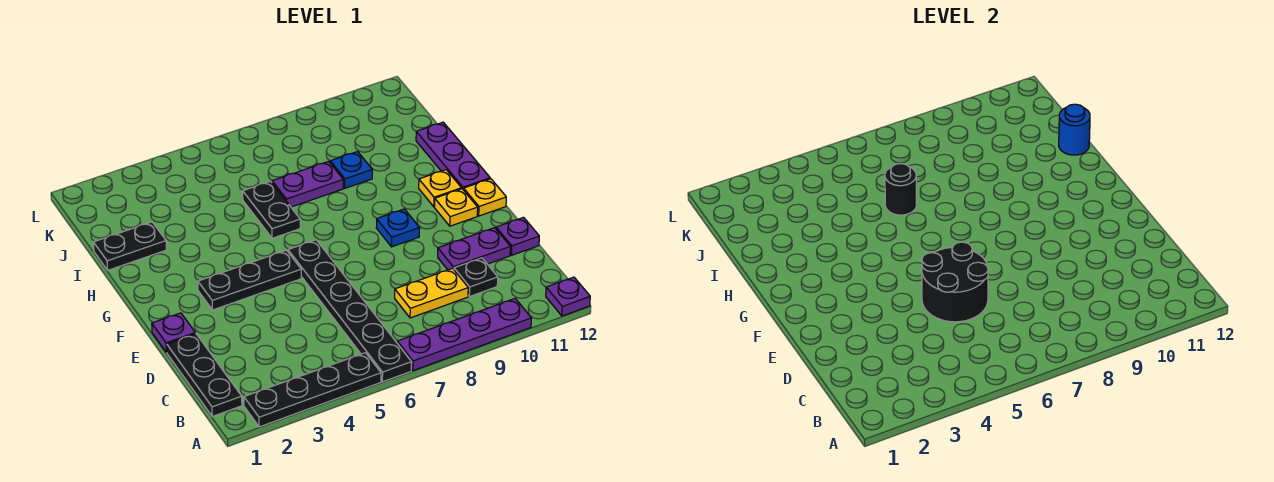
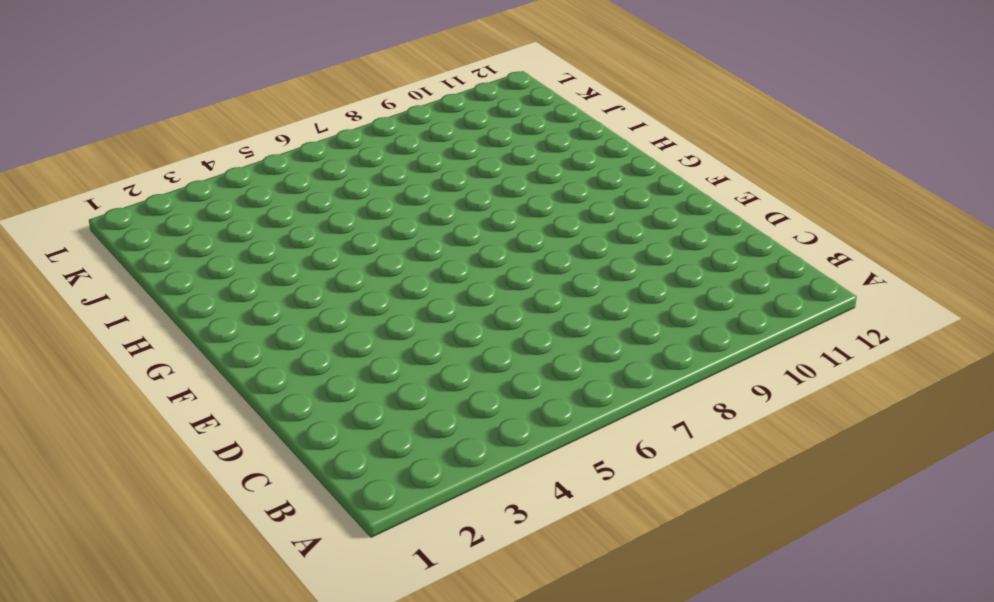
none -> black 1x4 plate [244,353,381,427]
none -> black 1x6 plate [288,240,412,382]
none -> purple 1x4 plate [397,299,531,371]

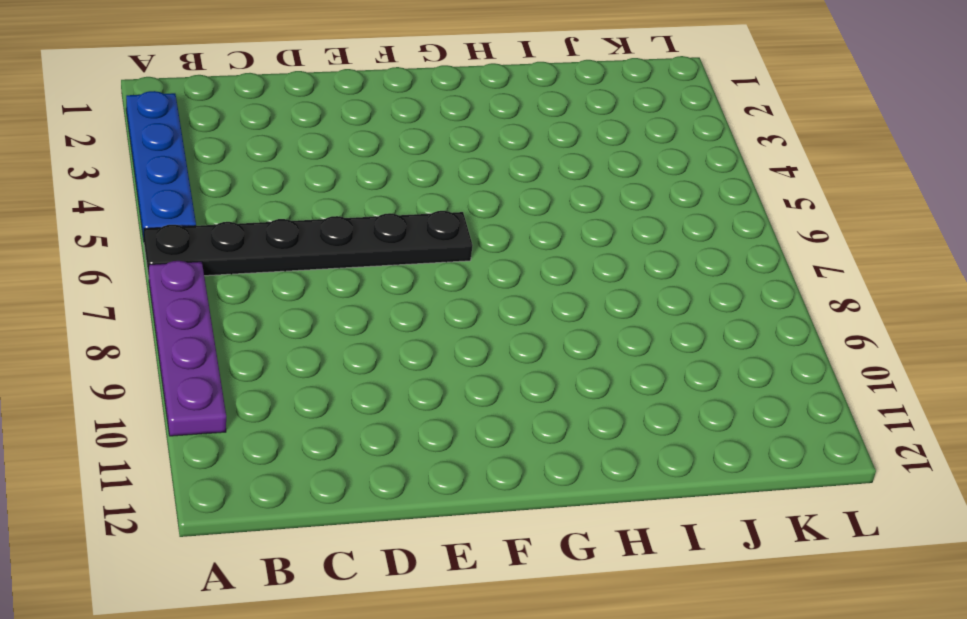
blue 1x4 plate [126,91,196,240] -> black 1x4 plate [244,353,381,427]
none -> purple 1x1 plate [546,277,590,316]
none -> black 1x3 plate [167,334,242,416]
none -> yellow 1x2 plate [395,268,468,318]

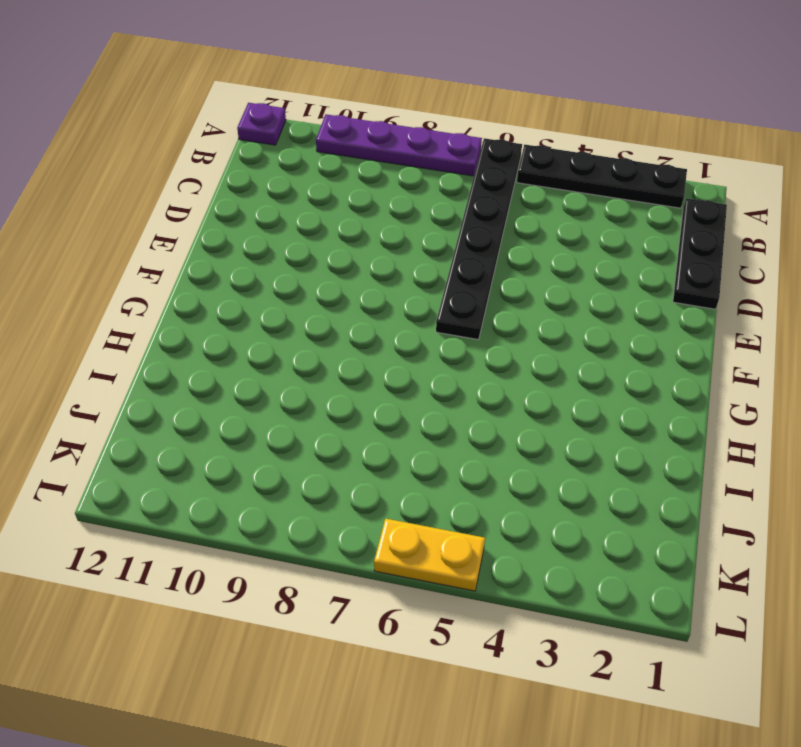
yellow 1x2 plate [374,519,485,591] -> yellow 1x2 plate moved to [395,268,468,318]
none -> black 1x1 plate [454,258,498,297]
none -> purple 1x2 plate [438,228,510,270]
none -> purple 1x1 plate [496,217,539,255]

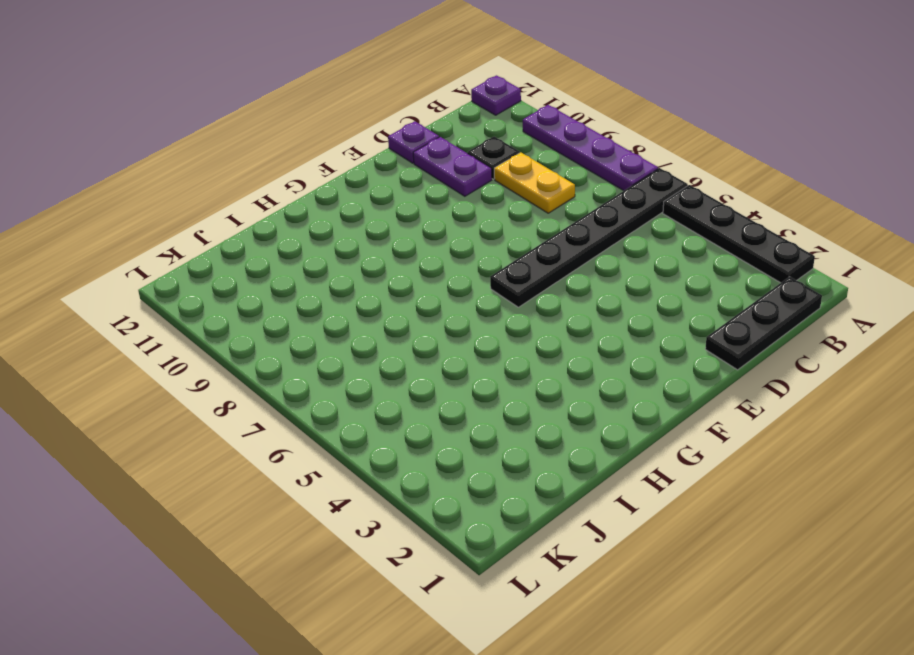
none -> purple 1x1 plate [152,313,195,352]
none -> black 1x3 plate [198,250,301,310]
none -> blue 1x1 plate [376,209,420,247]

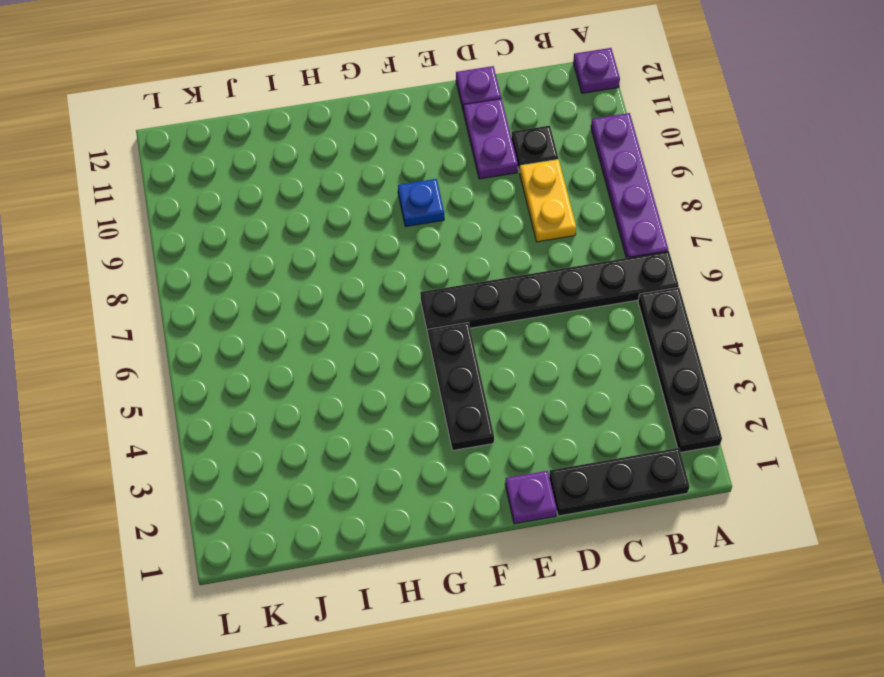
none -> yellow 1x1 plate [435,189,478,226]
none -> yellow 1x1 plate [464,179,506,216]
none -> yellow 1x1 plate [419,170,461,207]

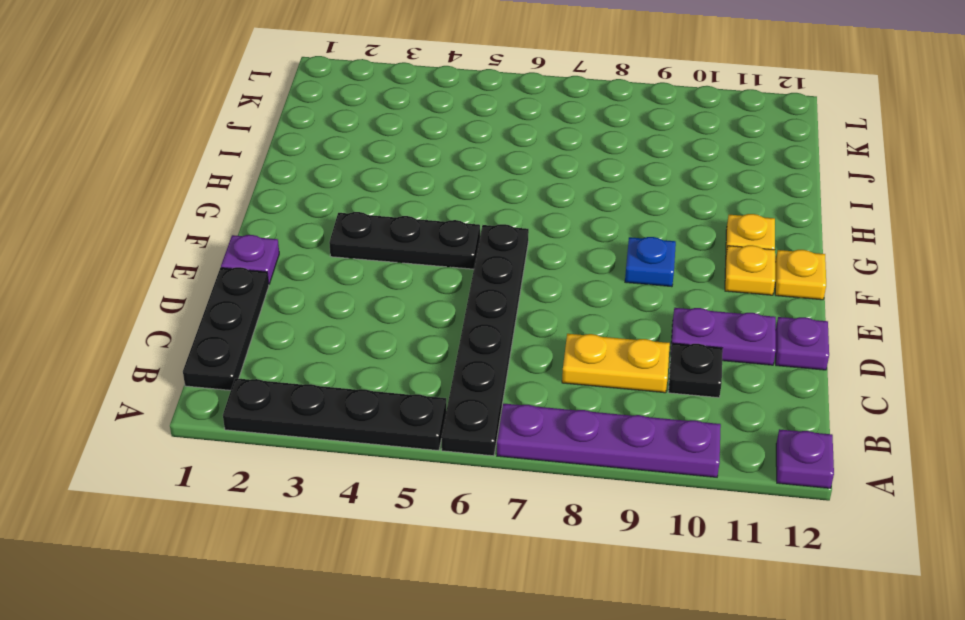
none -> purple 1x3 plate [416,122,490,190]
none -> black 1x2 plate [243,181,300,238]
none -> black 1x2 plate [94,222,166,270]

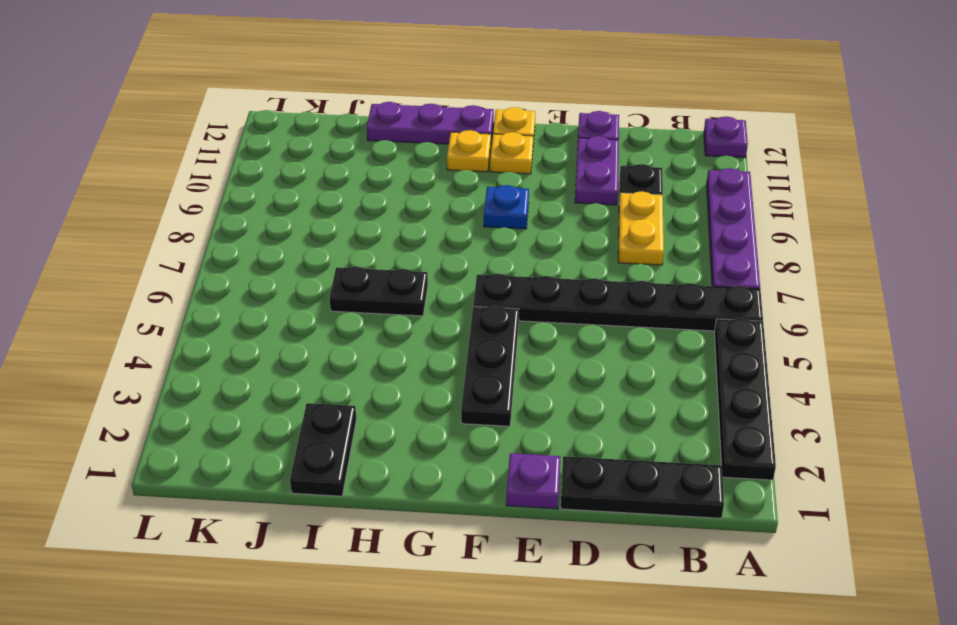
none -> purple 1x2 plate [272,161,343,207]
none -> blue 1x1 plate [330,152,372,188]
none -> black 2x2 round brick [922,242,988,322]

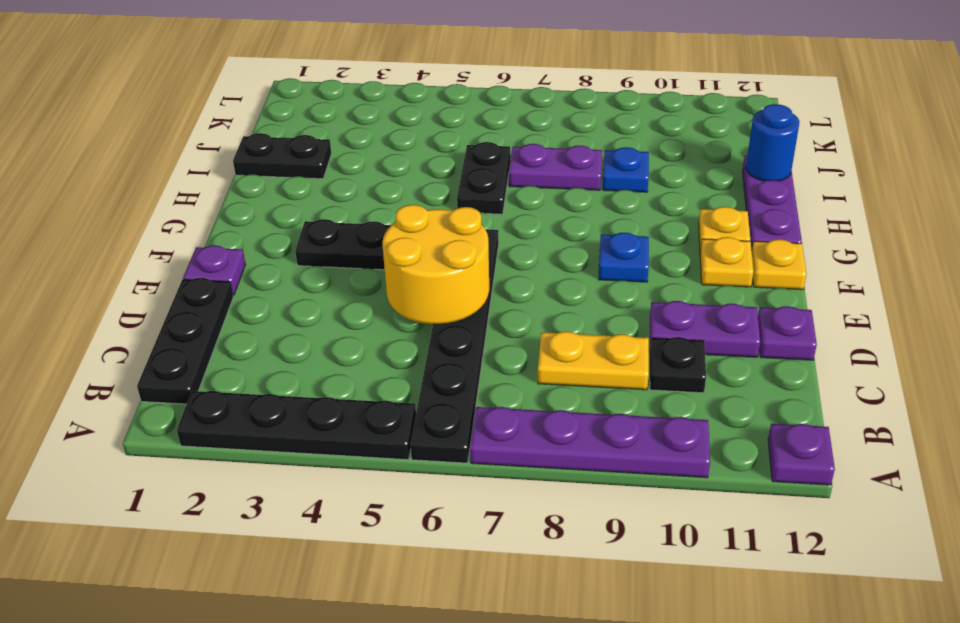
yellow 2x2 round brick [382,205,489,324] -> black 2x2 round brick [922,242,988,322]
none -> black 1x1 round brick [885,164,916,215]

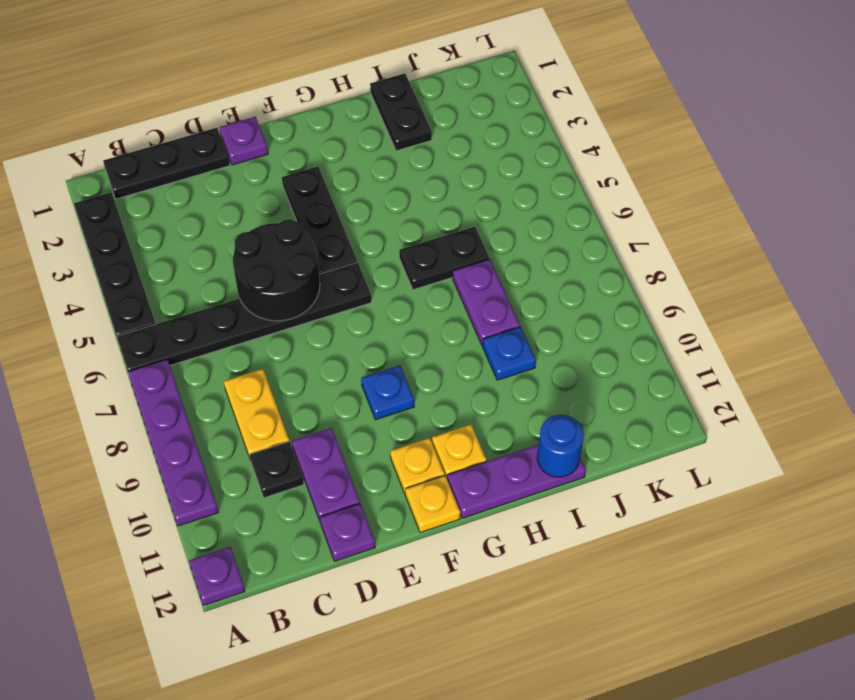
none -> black 1x1 round brick [885,164,916,215]

